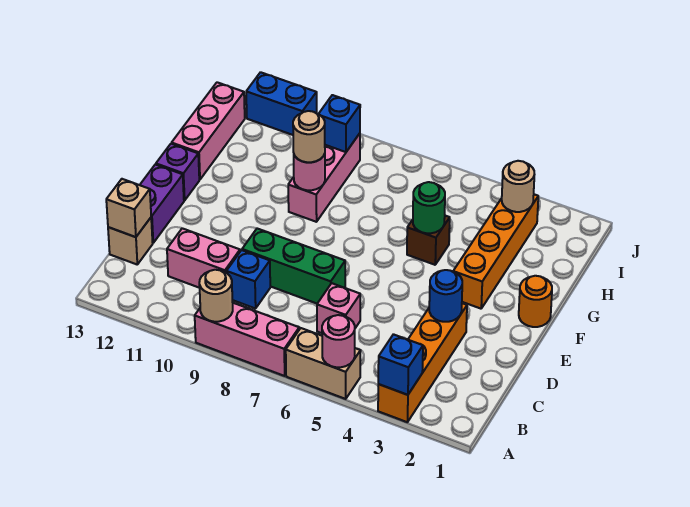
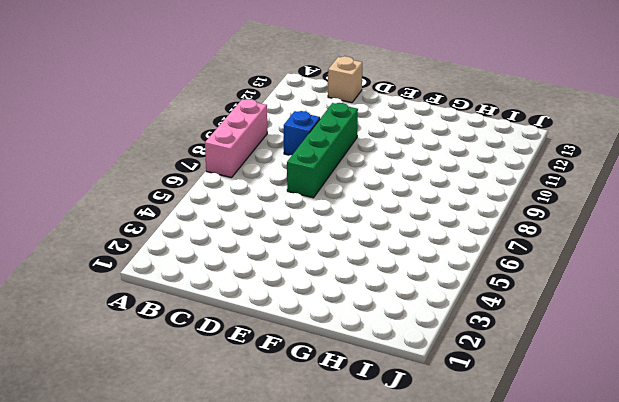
green 1x4 brick [287,103,358,198] -> green 1x3 brick [242,229,345,303]
none -> orange 1x4 brick [378,303,467,422]
none -> tan 1x2 brick [286,328,361,399]
none -> pink 1x1 brick [317,283,360,333]

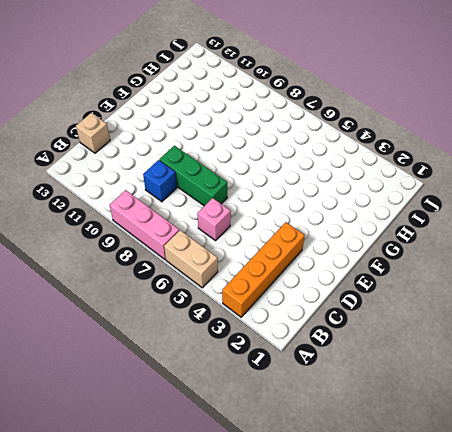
none -> pink 1x2 brick [167,228,240,288]
none -> purple 1x2 brick [140,164,184,243]
none -> orange 1x1 round brick [519,276,552,327]

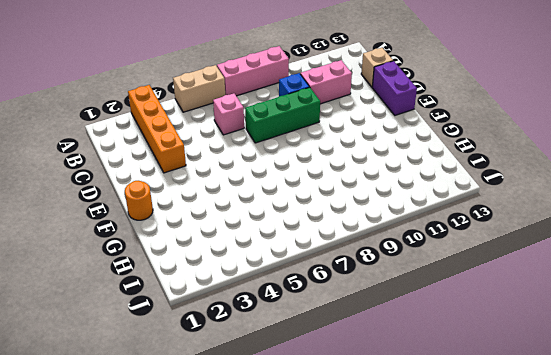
none -> orange 1x4 brick [453,194,538,309]
none -> purple 1x1 brick [156,144,199,201]
none -> brown 1x1 brick [407,216,450,265]

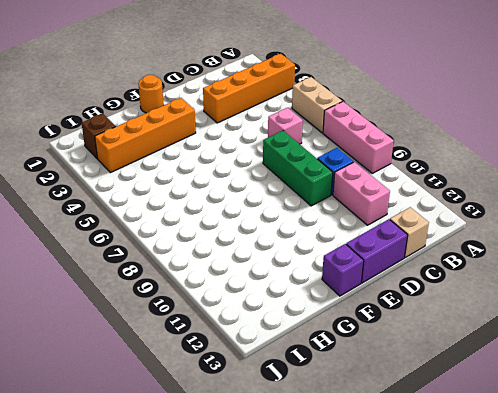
brown 1x1 brick [82,113,116,159] -> brown 1x1 brick moved to [407,216,450,265]
none -> pink 1x3 brick [288,133,360,222]
none -> pink 1x3 brick [172,82,245,180]
none -> blue 1x2 brick [246,72,317,135]

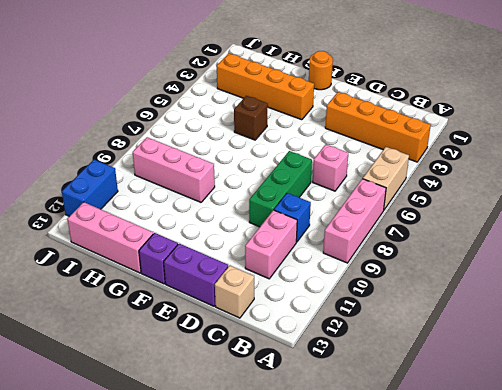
none -> blue 1x1 brick [378,334,423,395]
none -> pink 1x1 round brick [322,315,355,367]
none -> tan 1x1 round brick [199,270,233,322]

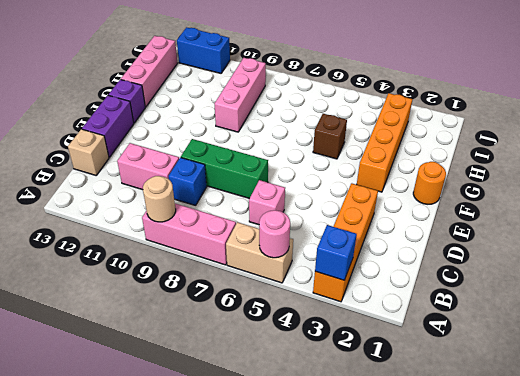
none -> tan 1x1 brick [106,179,151,237]
none -> blue 1x1 round brick [429,270,462,322]
none -> green 1x1 round brick [413,182,445,233]

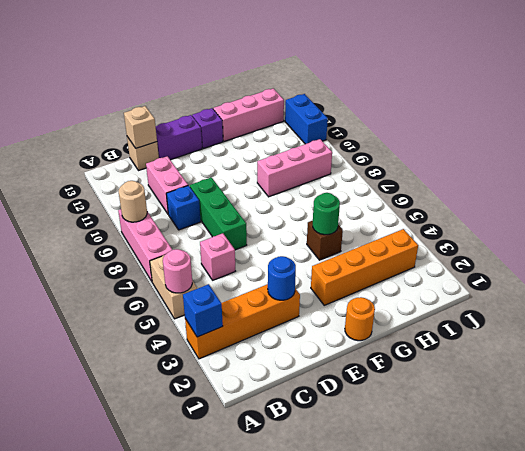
none -> pink 1x1 round brick [294,154,325,190]
none -> tan 1x1 round brick [502,161,535,212]
none -> blue 1x1 brick [319,95,360,152]

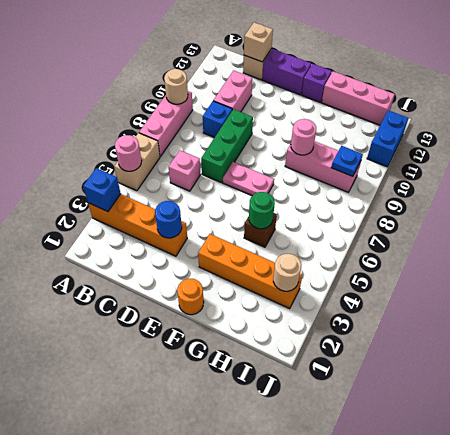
pink 1x2 plate [223,162,274,196] -> none
blue 1x1 plate [331,146,363,176] -> blue 1x1 brick [319,95,360,152]
none -> tan 1x1 round brick [293,111,325,162]

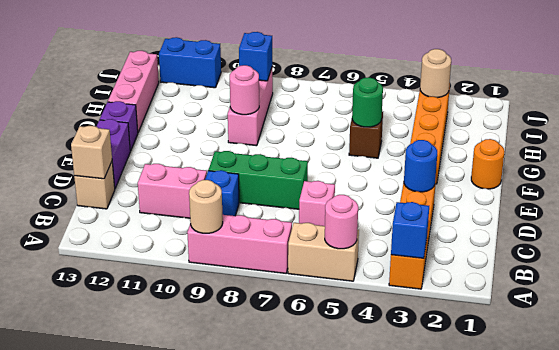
none -> tan 1x1 round brick [293,111,325,162]

